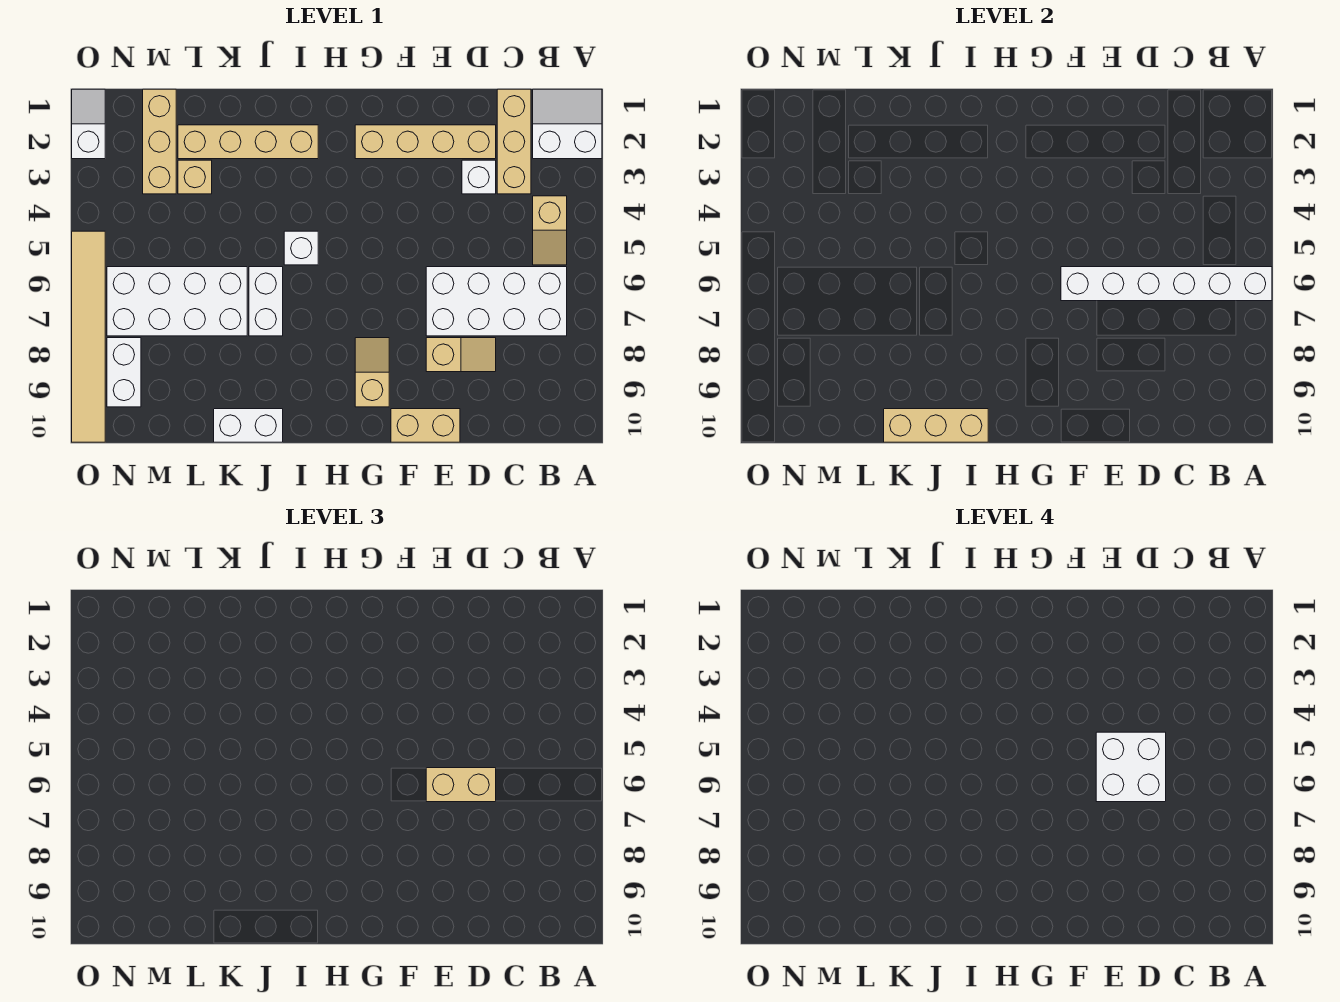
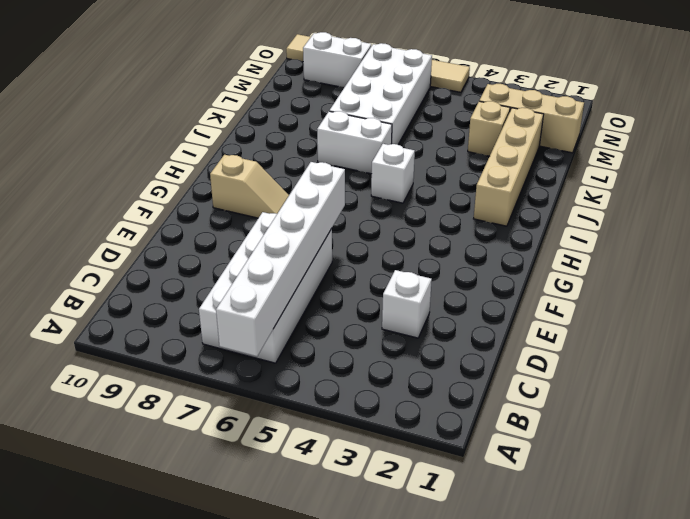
none -> white 2x2 slope [533,89,602,159]
none -> tan 1x2 slope [533,196,567,265]
none -> tan 1x3 brick [497,89,531,194]

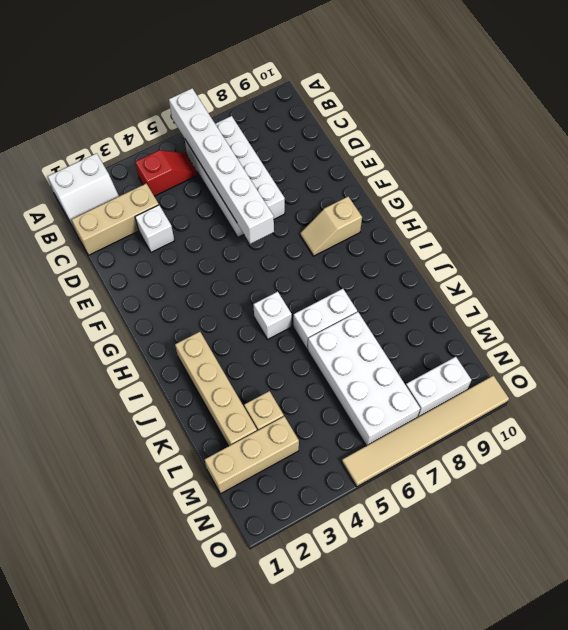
white 2x2 slope [48,153,119,232] -> white 2x2 slope turned to [533,89,602,159]
red 1x2 slope [135,150,198,196] -> tan 1x2 slope [533,196,567,265]
none -> tan 1x4 brick [355,125,496,159]
none -> tan 1x2 slope [426,338,496,372]
none -> tan 1x2 brick [391,409,460,442]

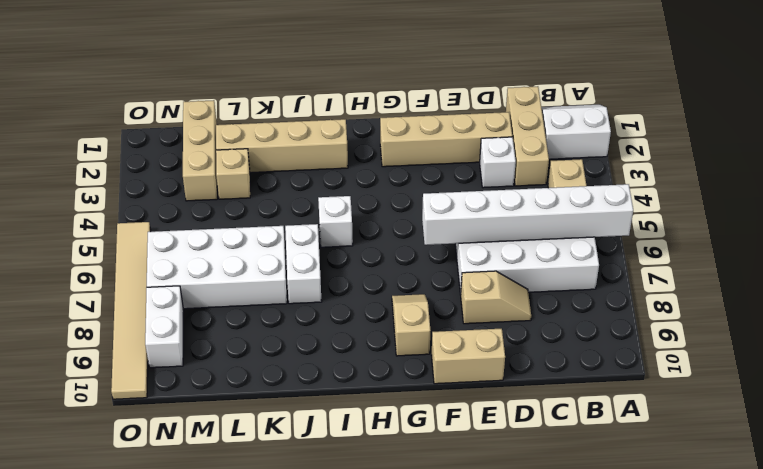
none -> white 1x2 brick [214,409,283,442]
none -> white 1x2 slope [72,89,105,159]
none -> tan 1x3 brick [884,409,988,442]

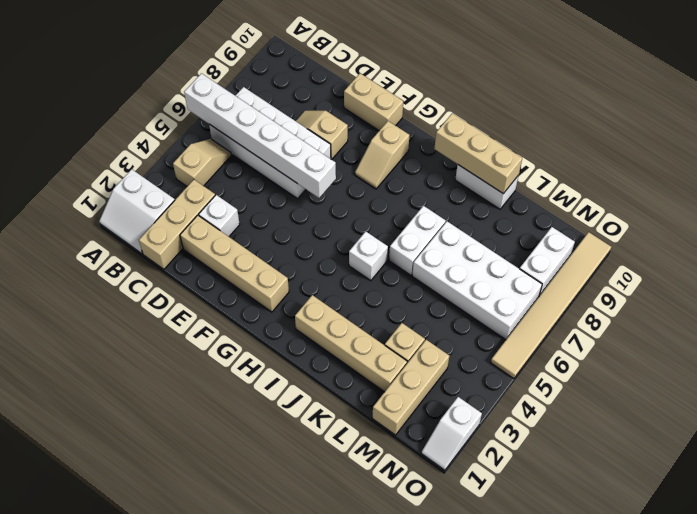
none -> tan 1x2 brick [426,768,496,802]
none -> white 2x2 brick [1096,732,1166,802]

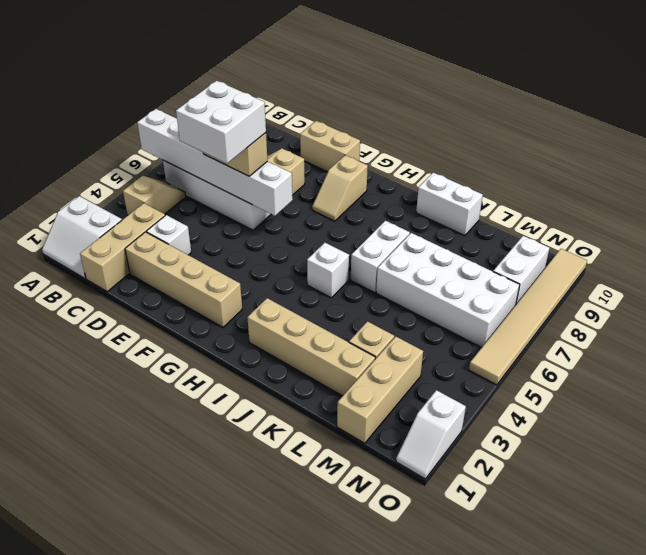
none -> tan 1x3 brick [884,409,988,442]

